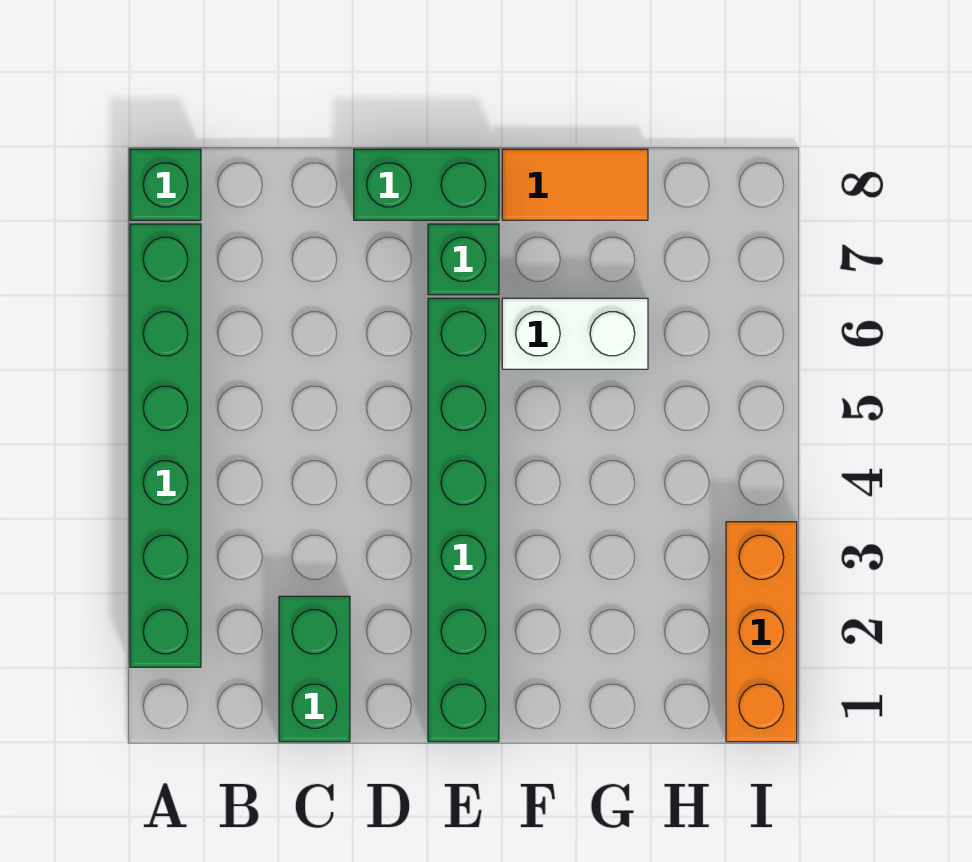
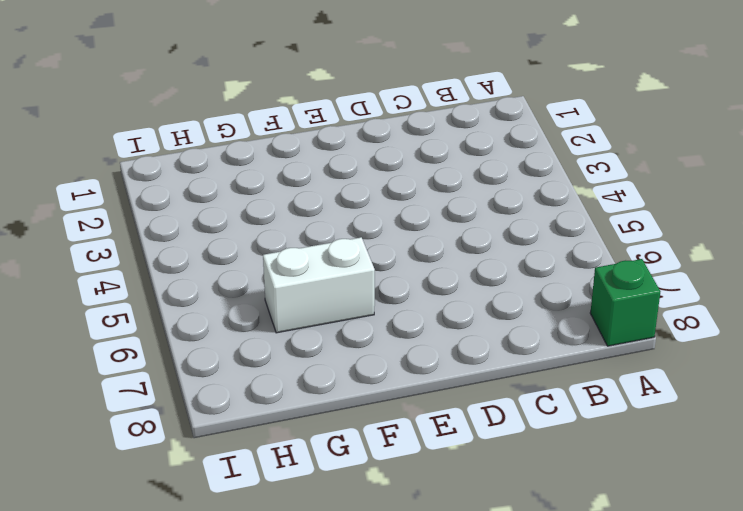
none -> green 1x6 brick [130,224,201,667]
none -> green 1x2 brick [279,596,350,742]

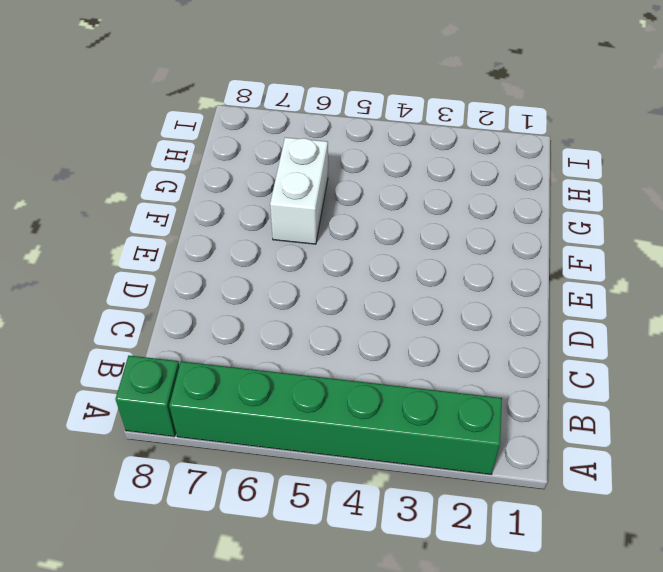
none -> green 1x2 brick [279,596,350,742]
none -> green 1x2 brick [354,149,499,220]

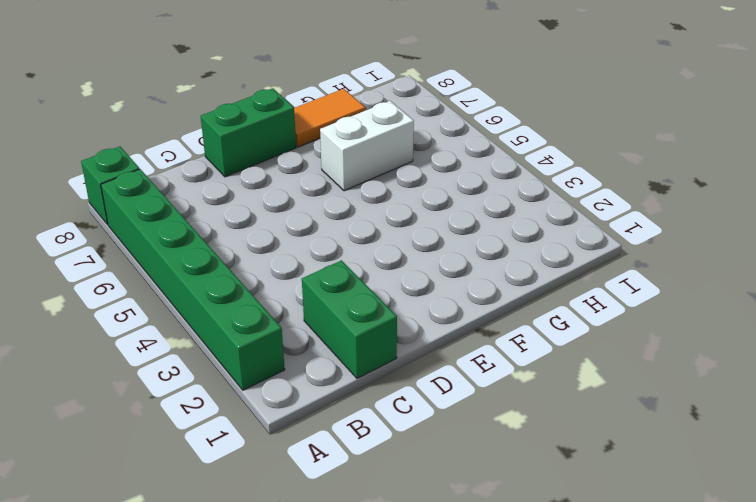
none -> green 1x6 brick [428,298,499,742]
none -> green 1x1 brick [428,224,499,295]

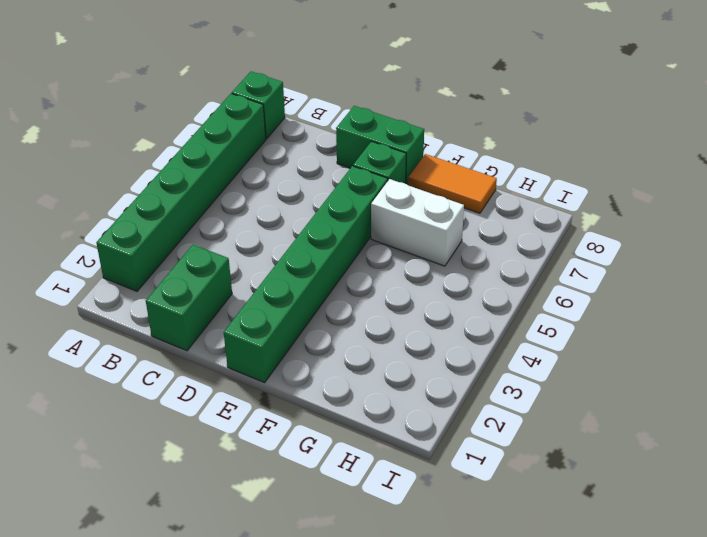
none -> orange 1x3 brick [726,522,797,742]

